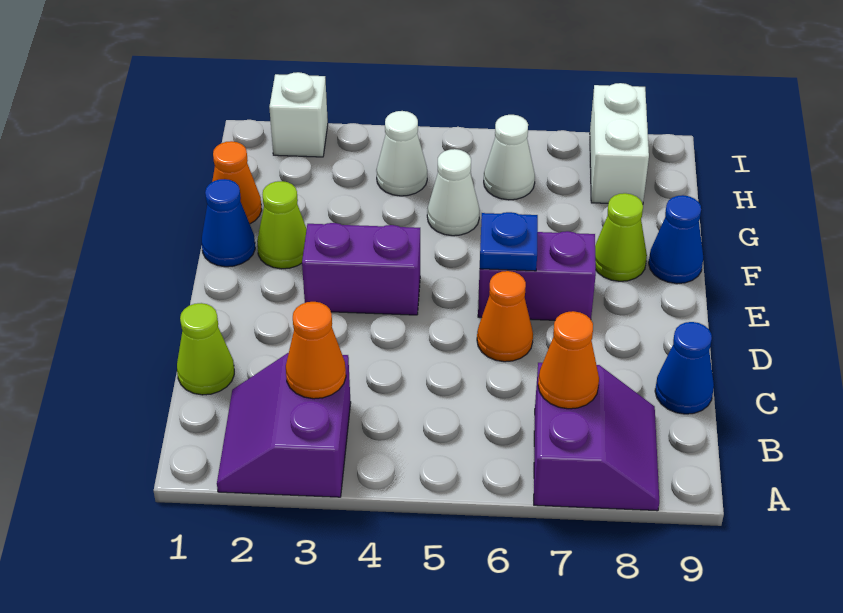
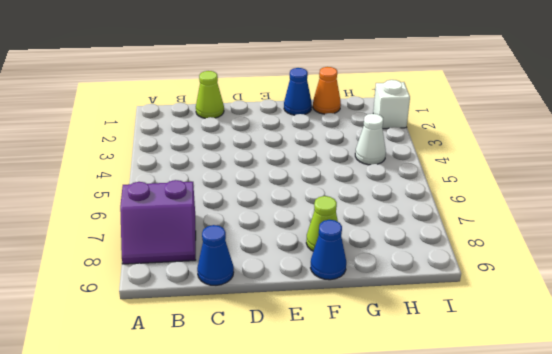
none -> purple 2x2 slope [217,353,351,497]
none -> orange 1x1 cone [477,271,533,362]
none -> purple 1x2 brick [302,223,420,315]

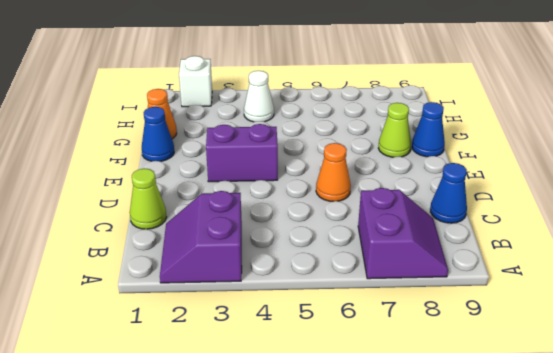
none -> purple 1x2 brick [478,231,596,320]
none -> lime 1x1 cone [257,181,307,269]
none -> white 1x1 cone [427,149,480,236]

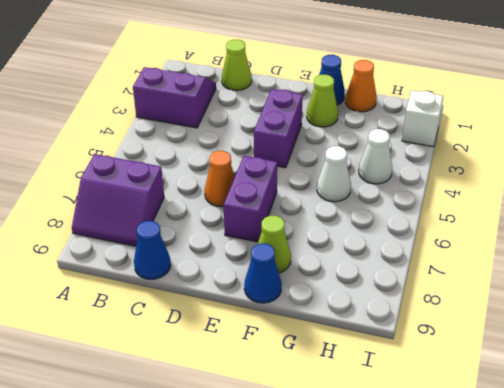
none -> white 1x1 cone [484,115,535,200]
none -> white 1x2 brick [590,83,649,203]
none -> orange 1x1 cone [286,302,346,399]

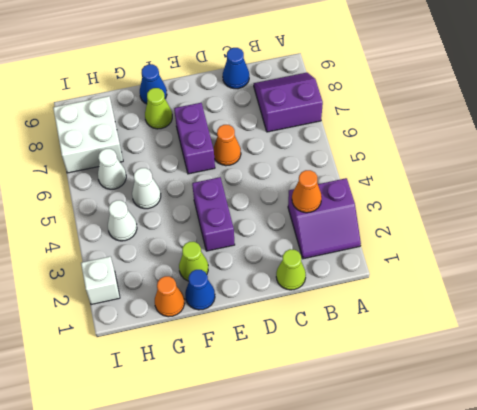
white 2x2 brick [53,96,123,173] -> white 1x2 brick [590,83,649,203]
none -> orange 1x1 cone [538,311,599,409]
none -> blue 1x1 plate [480,212,538,271]

